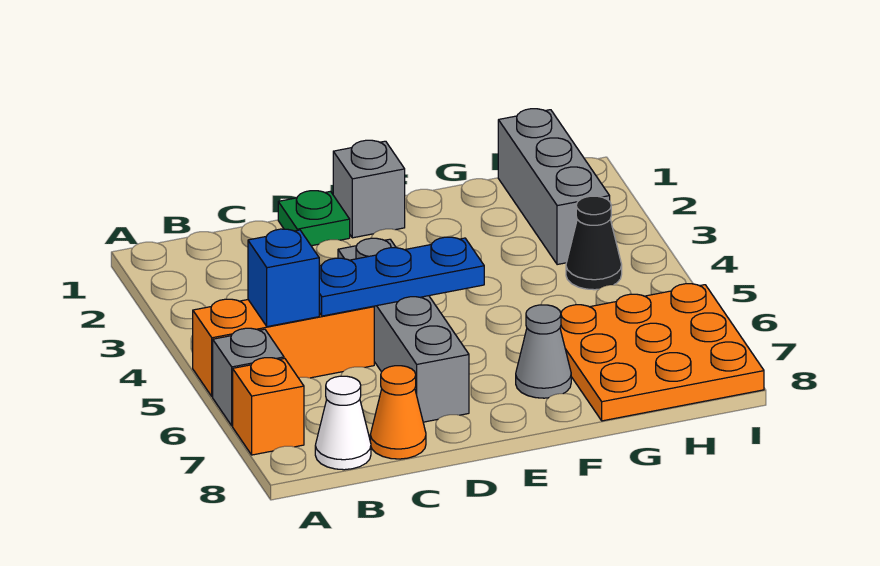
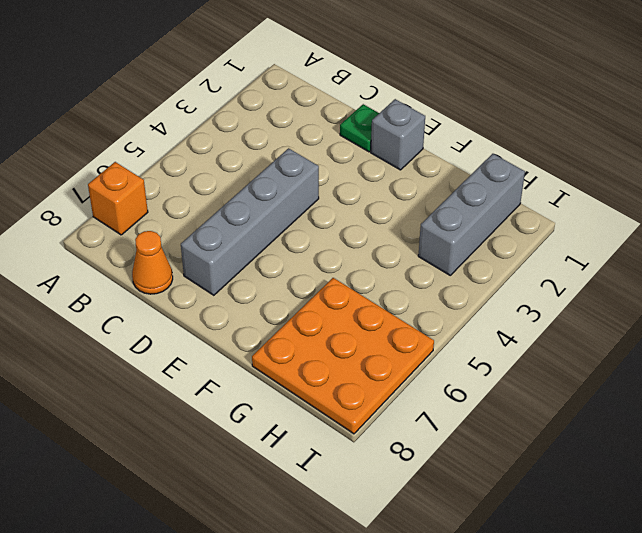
none -> orange 1x3 brick [193,299,374,397]
none -> grey 1x1 brick [213,328,284,426]
none -> white 1x1 cone [315,376,371,470]

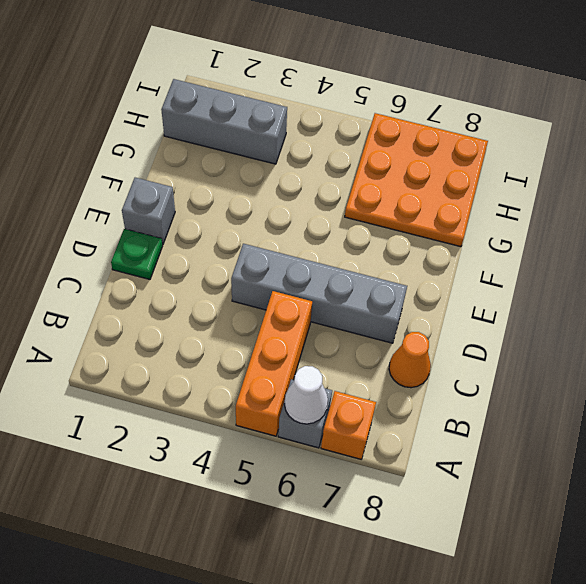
white 1x1 cone [284,366,328,424] -> white 1x1 cone moved to [315,376,371,470]
none -> grey 1x1 cone [516,305,571,398]
none -> black 1x1 cone [566,196,622,290]
none -> blue 1x1 brick [248,229,319,327]

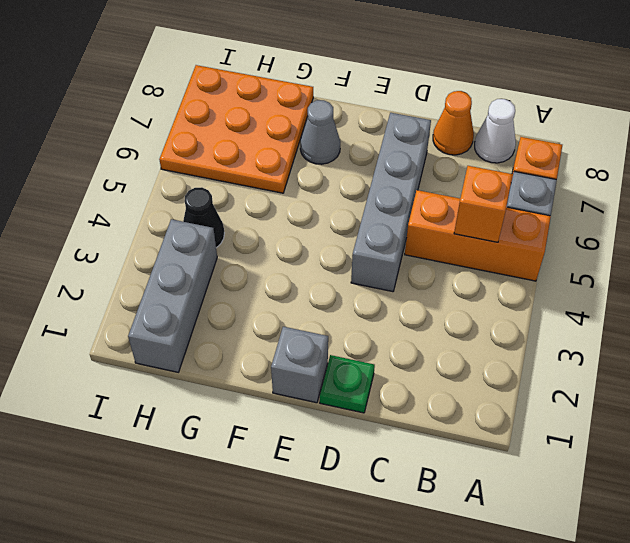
orange 1x1 brick [454,166,513,242] -> blue 1x1 brick [248,229,319,327]
none -> blue 1x3 plate [319,237,484,316]

